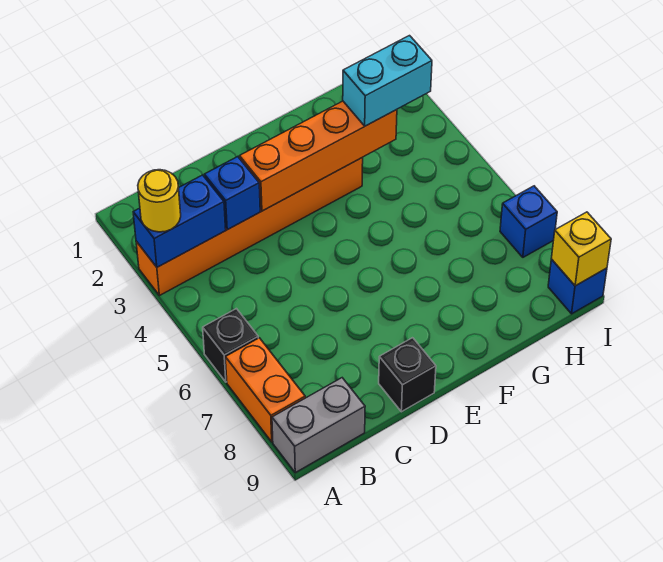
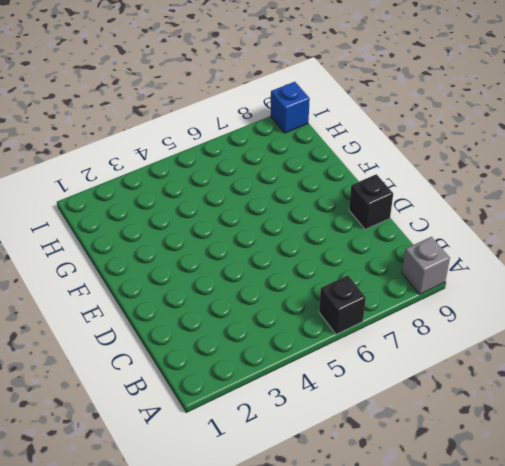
grey 1x1 brick [402,237,450,294] -> grey 1x2 brick [272,378,365,473]
none -> orange 1x6 brick [136,158,363,296]
none -> orange 1x2 brick [225,338,305,442]
none -> blue 1x1 brick [500,186,557,257]

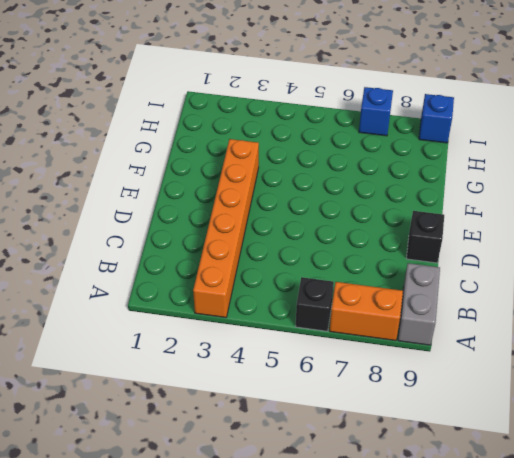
none -> blue 1x2 brick [133,175,226,267]
none -> blue 1x1 brick [204,157,260,230]
none -> orange 1x4 brick [240,101,397,211]

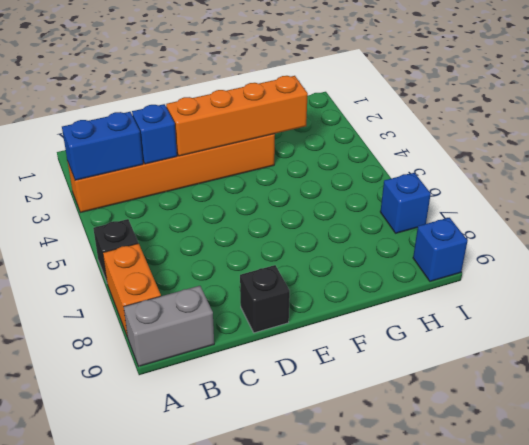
none -> yellow 1x1 brick [551,212,611,286]
none -> yellow 1x1 round brick [138,170,181,232]
none -> cyan 1x2 brick [343,36,432,126]

